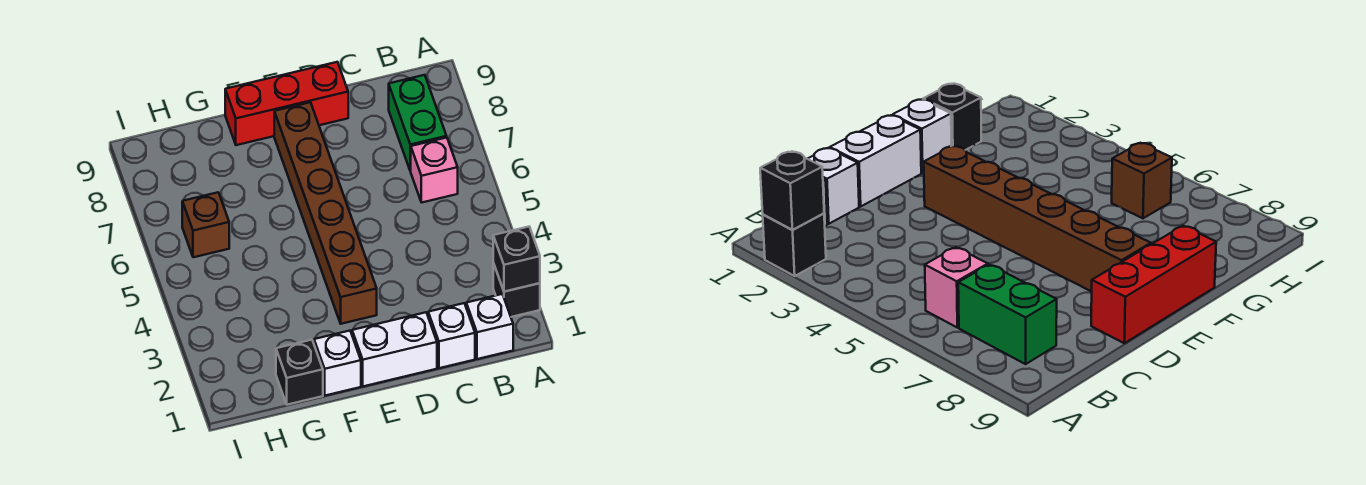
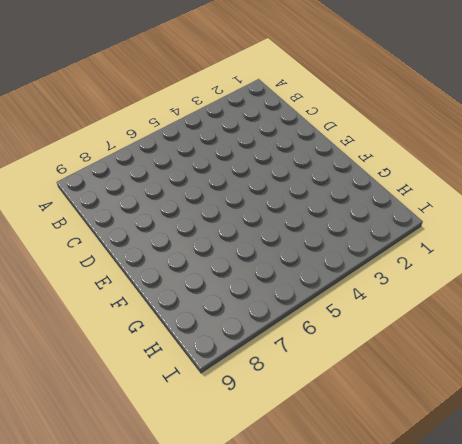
none -> black 1x1 brick [493,263,540,317]
none -> white 1x1 brick [466,294,513,359]
none -> pink 1x1 brick [411,138,458,202]

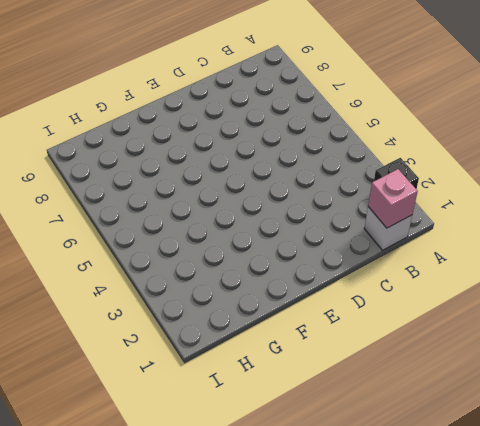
pink 1x1 brick [368,169,418,228] -> pink 1x1 brick moved to [411,138,458,202]
none -> green 1x2 brick [389,75,447,171]
none -> white 1x1 brick [428,303,475,368]
none -> white 1x2 brick [352,312,437,386]

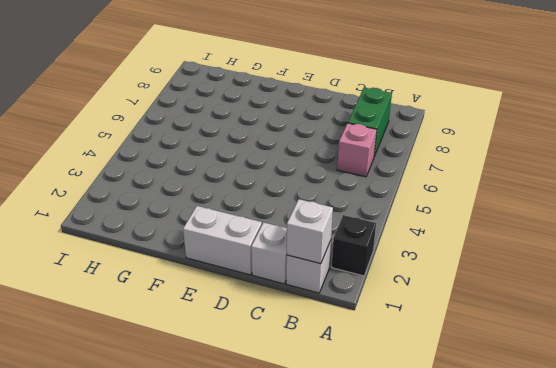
white 1x1 brick [287,199,333,264] -> white 1x1 brick moved to [314,331,361,396]
none -> red 1x3 brick [225,62,348,145]
none -> brown 1x6 brick [274,102,377,324]
none -> black 1x1 brick [276,340,323,405]

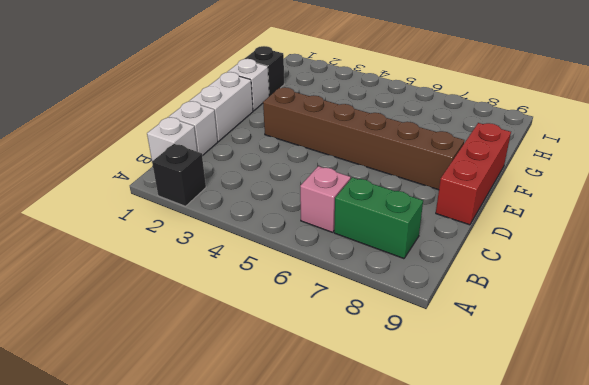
none -> brown 1x1 brick [182,192,229,257]
none -> black 1x1 brick [493,227,540,292]

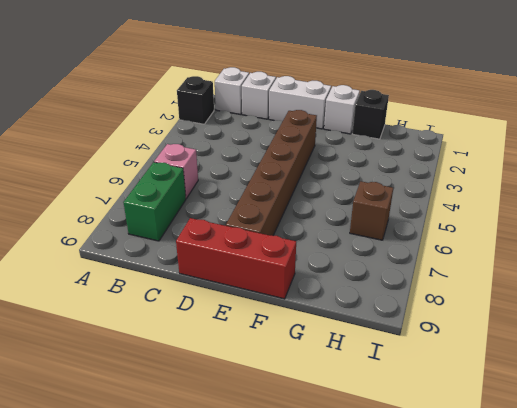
none -> black 1x1 brick [493,227,540,292]

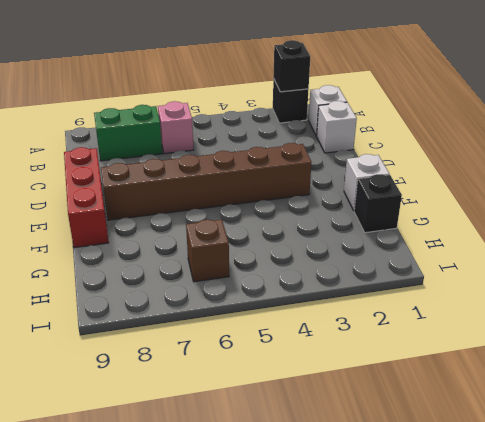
none -> white 1x2 brick [352,312,437,386]

